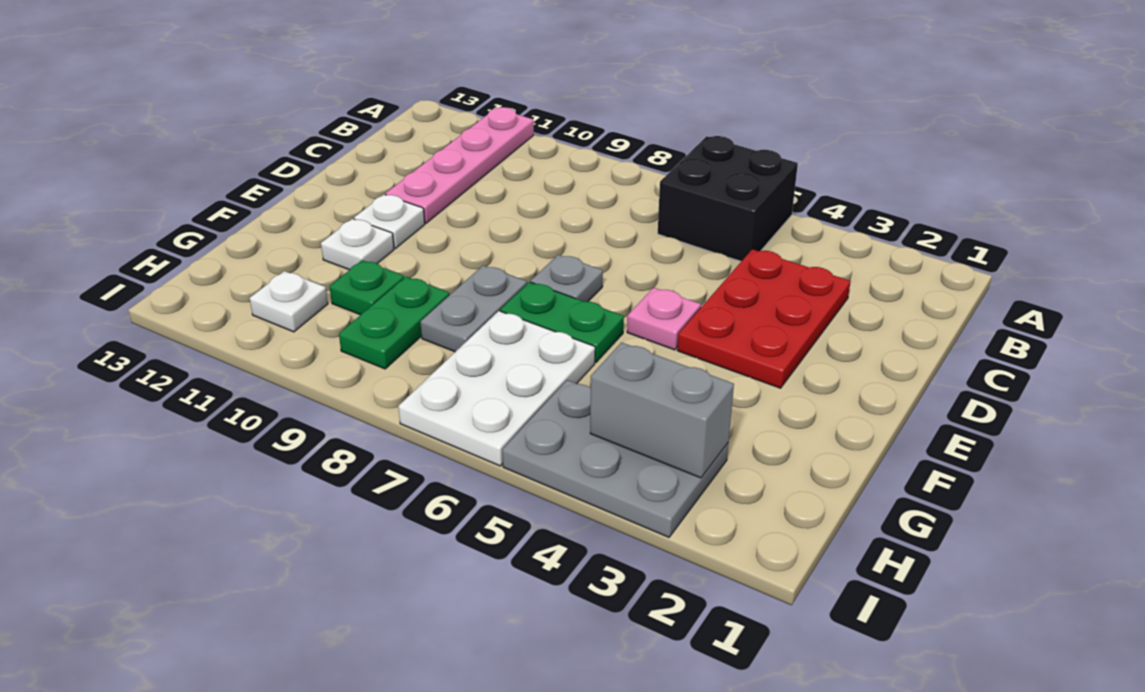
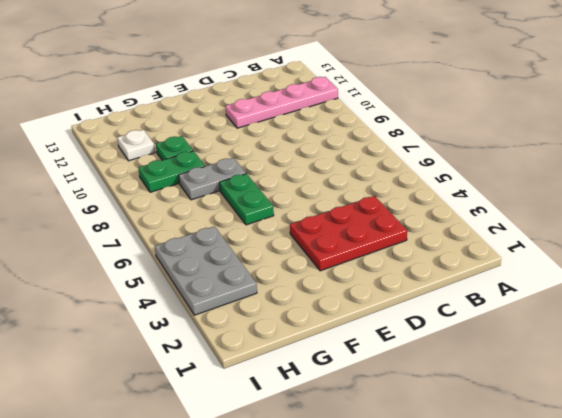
none -> black 2x2 brick [658,136,798,261]
none -> pink 1x1 plate [627,288,701,350]
none -> grey 1x1 plate [531,255,603,302]

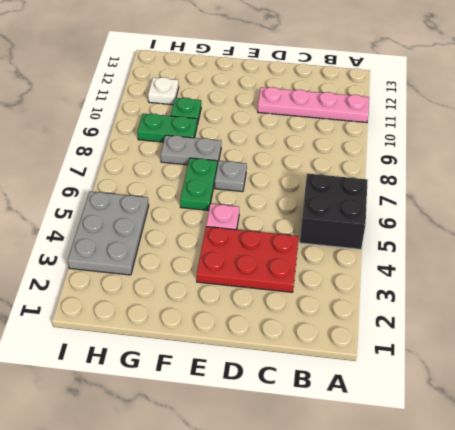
none -> white 1x1 plate [354,195,425,249]
none -> white 1x1 plate [321,219,394,270]
none -> white 2x3 plate [398,311,595,466]

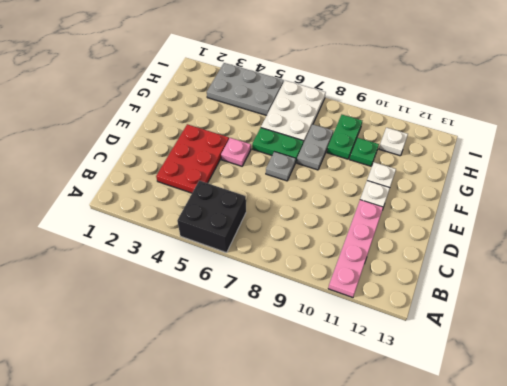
none -> grey 1x2 brick [590,343,734,478]

